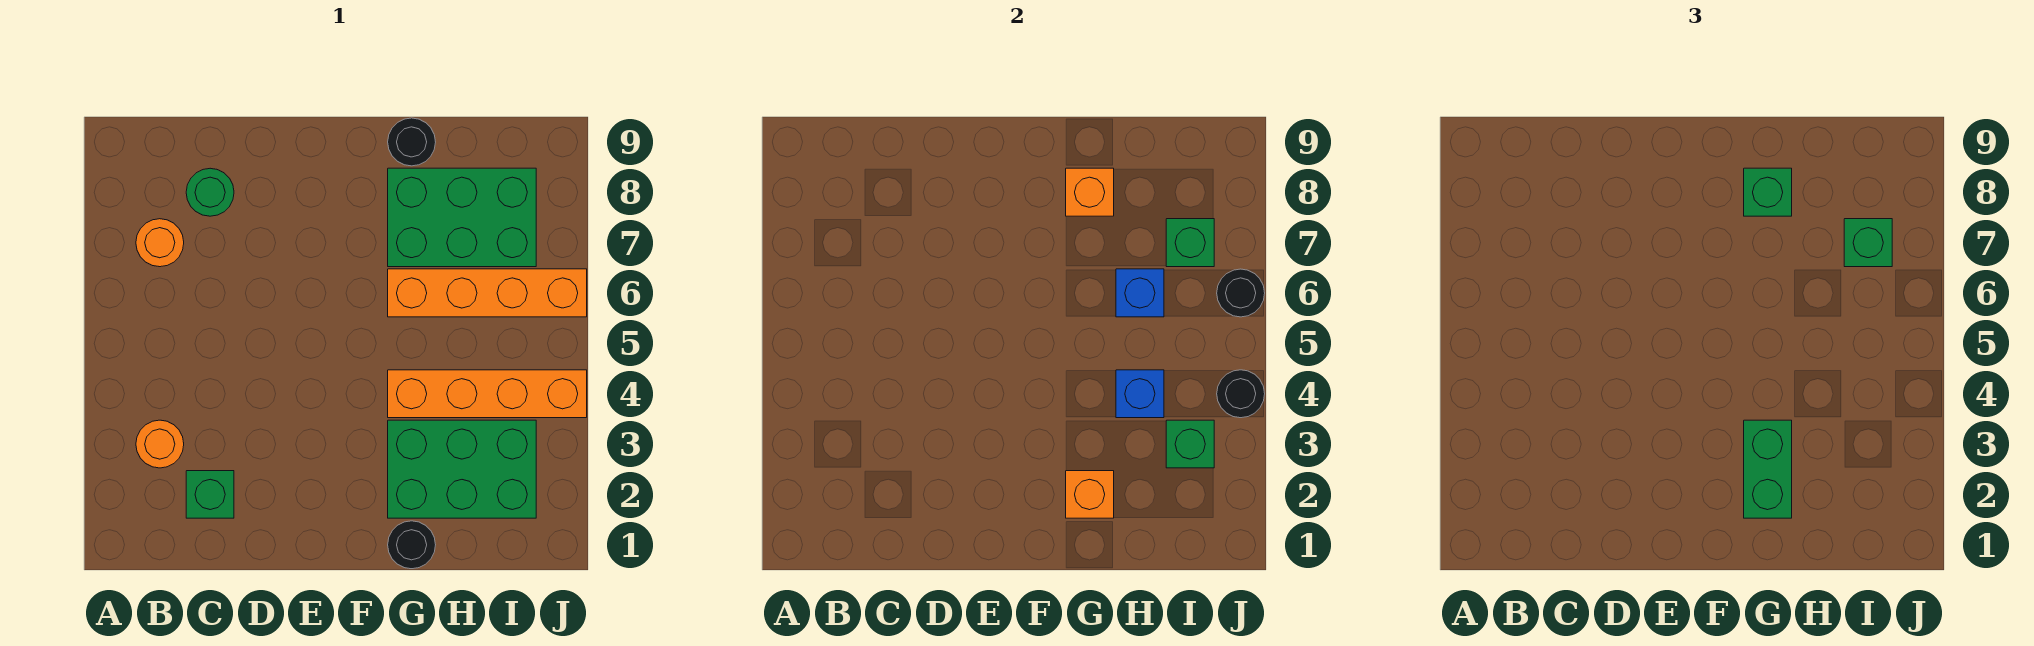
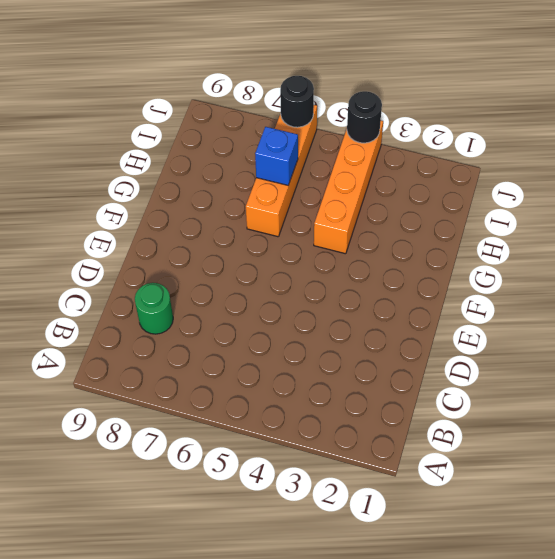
none -> orange 1x1 round brick [136,420,184,468]
none -> orange 1x1 round brick [136,219,184,267]
none -> green 1x1 brick [186,471,234,518]

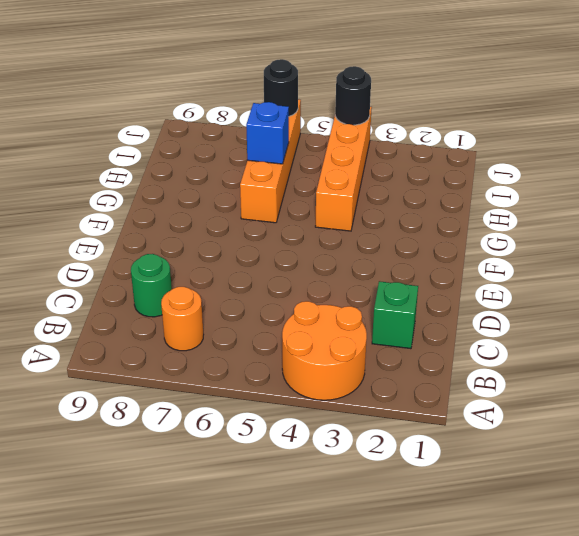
orange 2x2 round brick [282,301,367,400] -> orange 1x1 round brick [136,420,184,468]
none -> black 1x1 round brick [388,521,436,569]
none -> green 2x3 brick [388,420,536,518]
none -> green 2x3 brick [388,168,536,267]

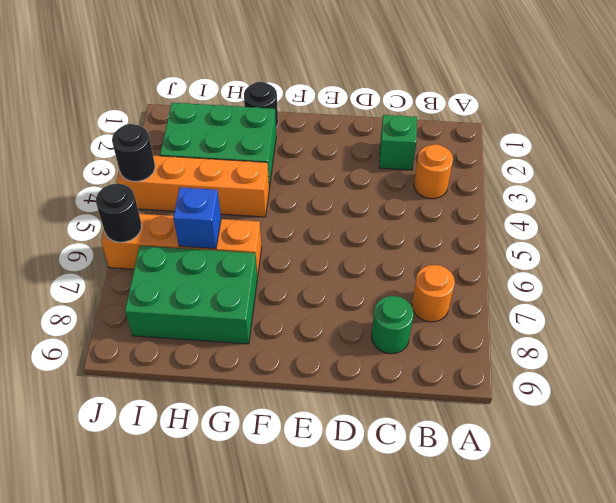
none -> black 1x1 round brick [388,118,436,166]
none -> orange 1x1 brick [1066,471,1114,518]
none -> orange 1x1 brick [1066,168,1114,216]

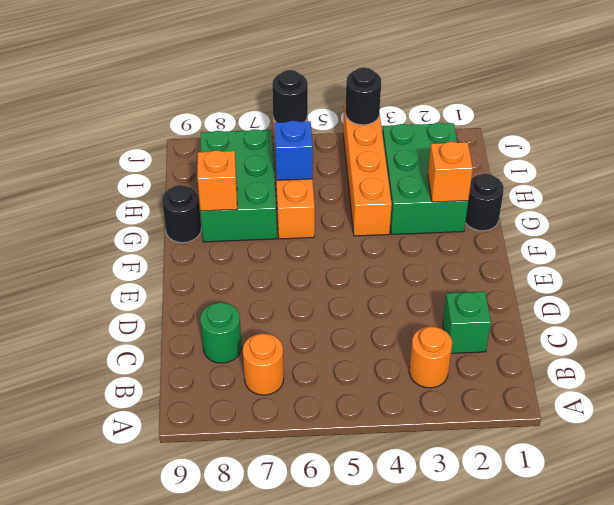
none -> blue 1x1 brick [1116,370,1164,418]
none -> green 1x1 brick [1166,420,1214,468]
none -> green 1x1 brick [1166,219,1214,267]

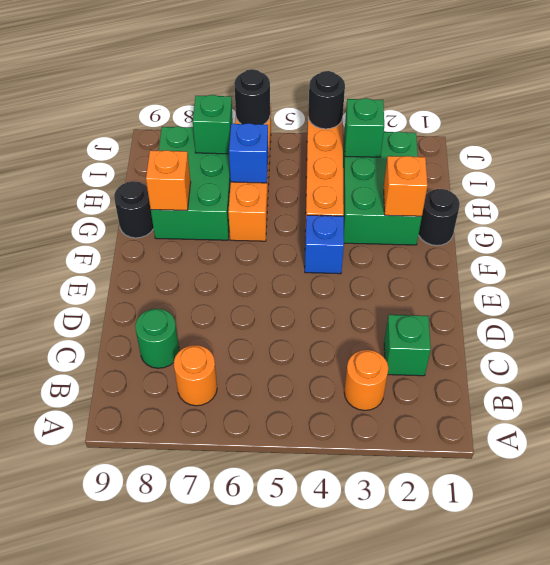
blue 1x1 brick [305,215,344,274] -> blue 1x1 brick moved to [1116,370,1164,418]
none -> green 1x2 brick [1744,420,1792,518]
none -> green 1x1 brick [1744,168,1792,216]
none -> green 1x1 brick [1844,219,1892,267]

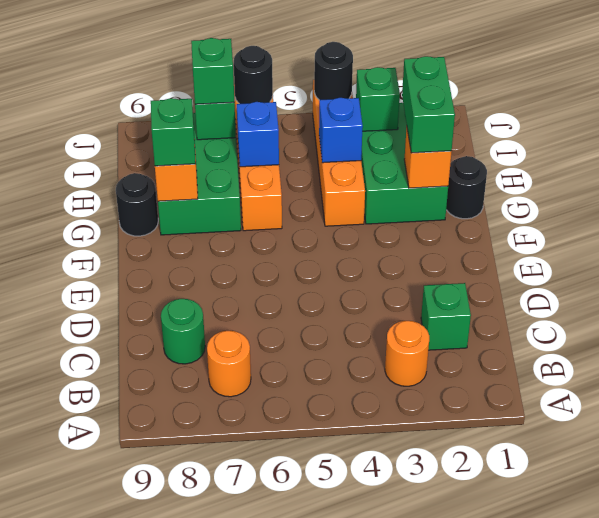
green 1x2 brick [402,56,455,153] -> green 1x2 brick turned to [1744,420,1792,518]

